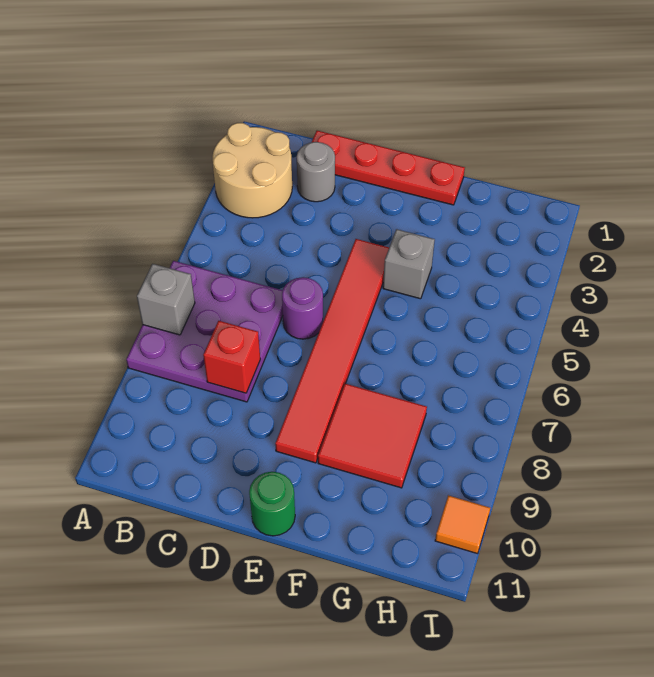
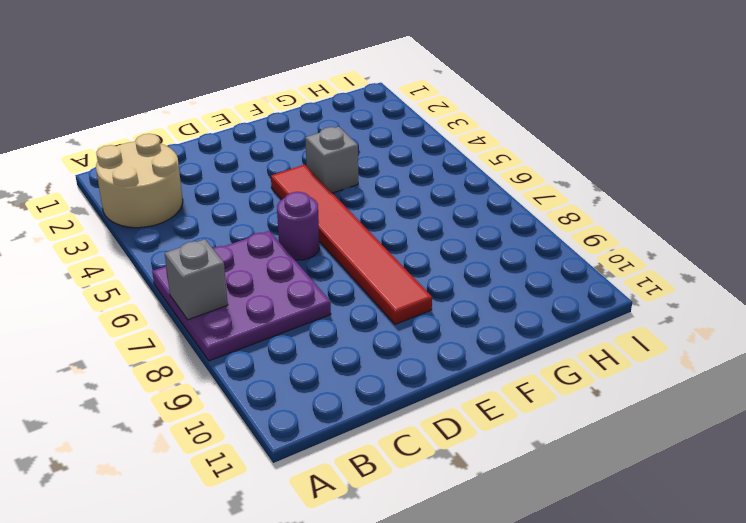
none -> red 1x4 plate [312,131,465,205]
none -> grey 1x1 round brick [297,142,335,202]
none -> green 1x1 round brick [249,472,295,536]

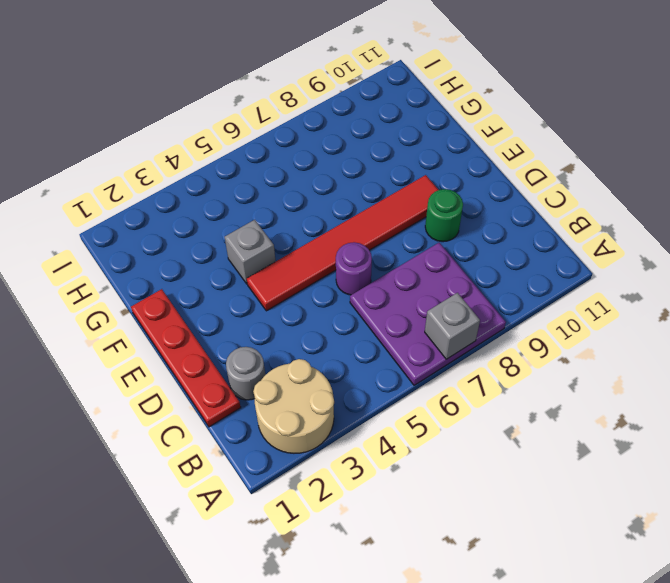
green 1x1 round brick [425,189,463,242] -> green 1x1 round brick moved to [249,472,295,536]
none -> red 2x2 tile [318,384,427,488]
none -> orange 1x1 tile [435,495,490,554]
none -> red 1x1 brick [203,321,260,393]

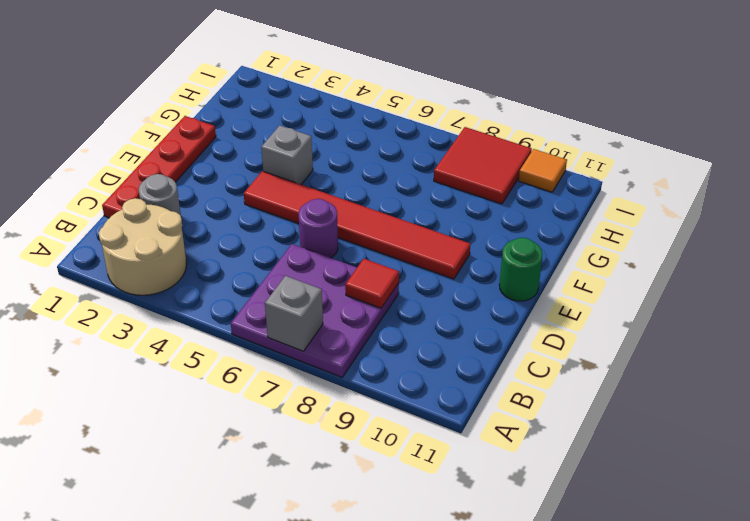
red 1x1 tile [345,259,399,308] -> red 1x1 brick [203,321,260,393]
red 2x2 tile [434,127,532,204] -> red 2x2 tile moved to [318,384,427,488]

